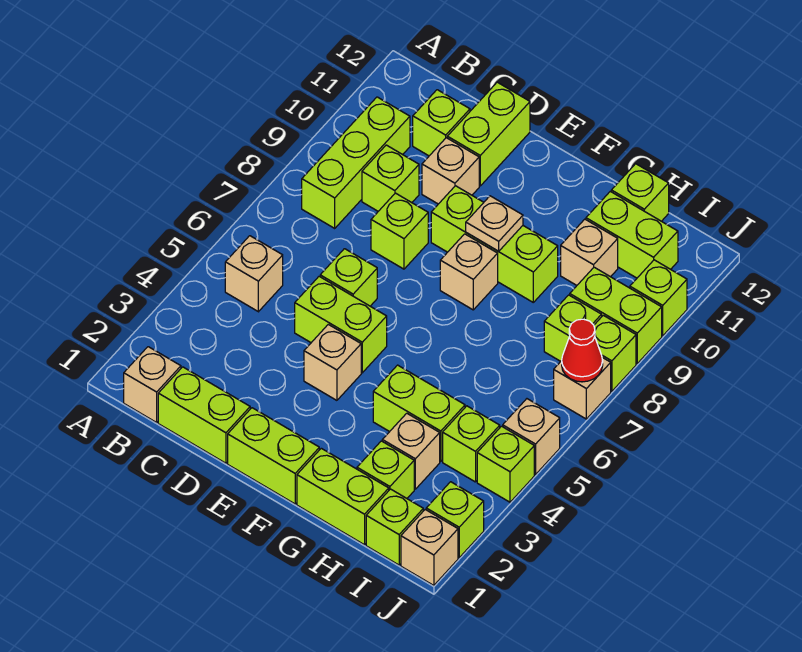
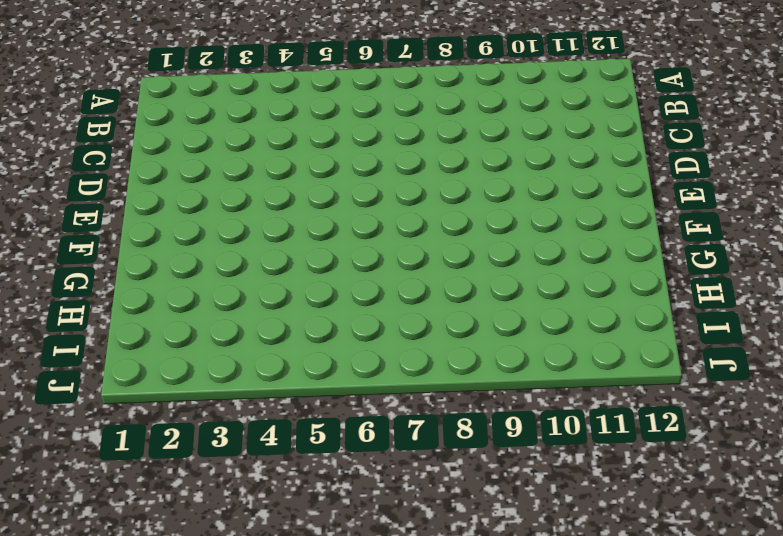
none -> tan 1x1 brick [124,347,181,422]
none -> tan 1x1 brick [225,236,283,312]
none -> lime 1x3 brick [302,97,410,228]
none -> lime 1x2 brick [158,367,250,463]

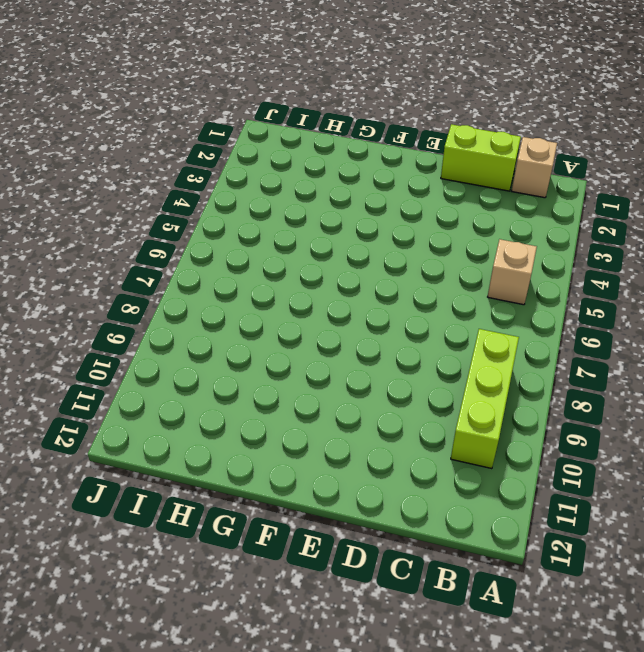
none -> lime 1x1 brick [362,145,419,211]
none -> lime 1x1 brick [413,90,470,156]
none -> lime 1x2 brick [295,276,387,373]
none -> lime 1x1 brick [320,249,377,306]

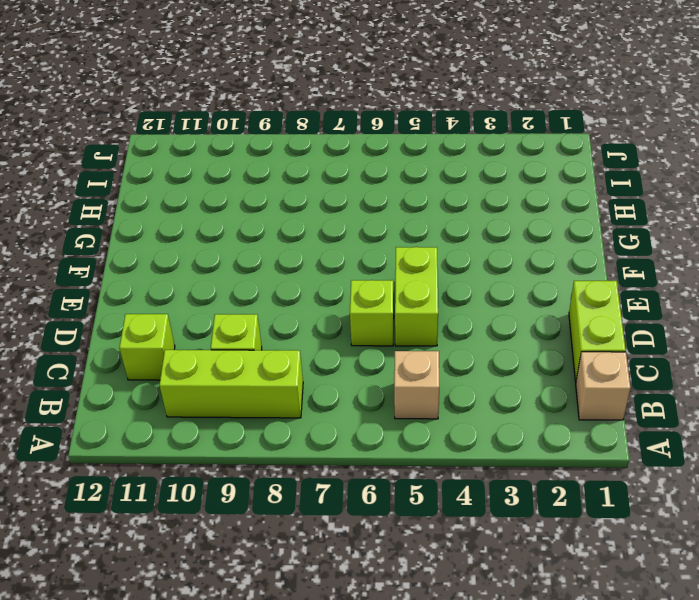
none -> lime 1x1 brick [371,193,428,269]
none -> tan 1x1 brick [422,138,479,204]
none -> lime 1x2 brick [447,82,530,186]
none -> lime 1x2 brick [228,408,319,504]

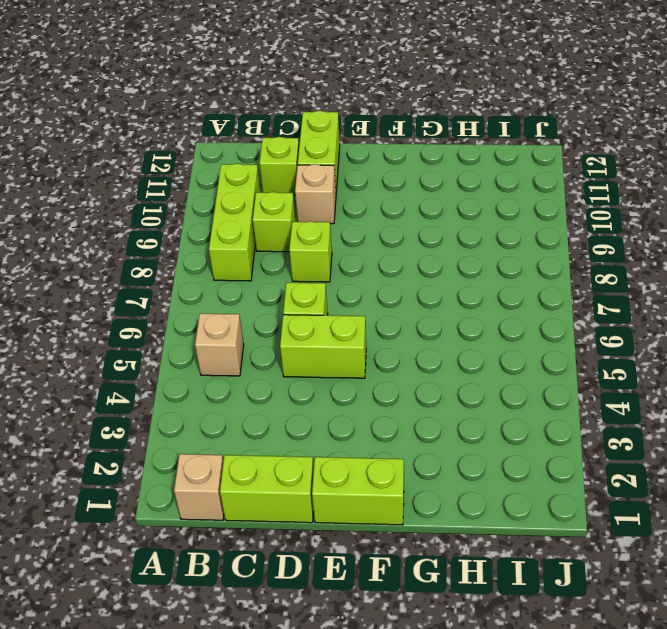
none -> tan 1x1 brick [304,324,361,400]
none -> lime 1x3 brick [431,186,558,302]
none -> tan 1x1 brick [440,234,498,310]
none -> lime 1x2 brick [297,448,389,545]

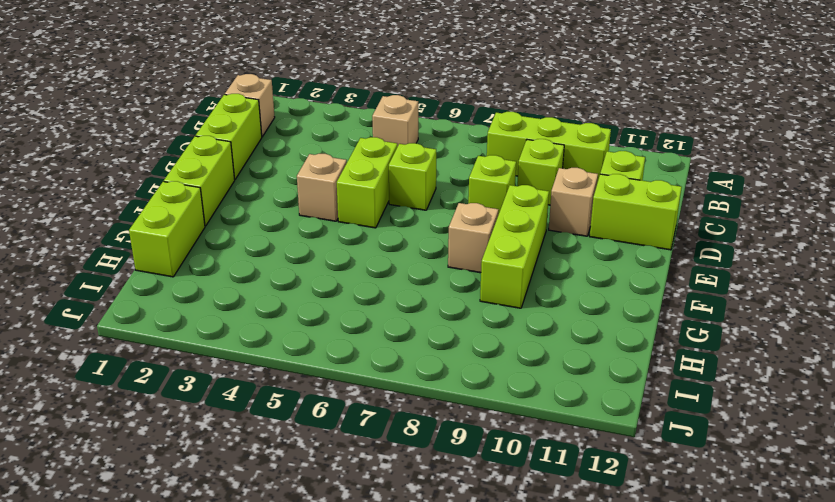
none -> lime 1x2 brick [373,365,465,462]
none -> lime 1x1 brick [357,441,414,498]
none -> tan 1x1 brick [382,413,440,489]
none -> tan 1x1 brick [561,219,618,285]

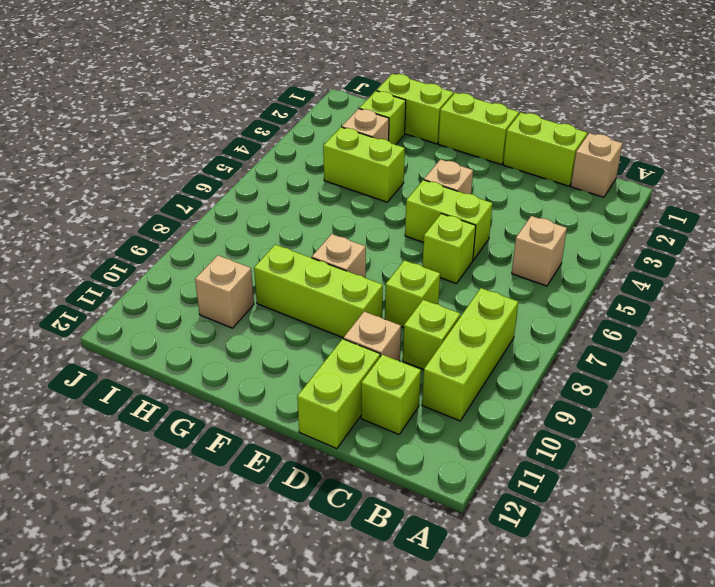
none -> lime 1x2 brick [586,191,678,278]
none -> lime 1x1 brick [611,164,669,221]
none -> lime 1x1 brick [366,489,423,565]
none -> lime 1x1 brick [443,406,500,482]

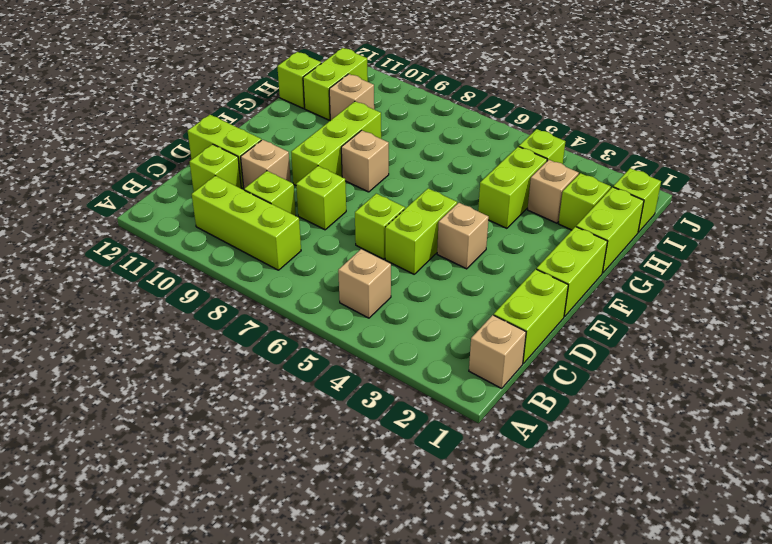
none -> lime 1x1 brick [544,295,602,361]
none -> lime 1x2 brick [570,267,662,363]
none -> tan 1x1 brick [401,510,458,586]
none -> lime 1x1 brick [426,482,484,558]

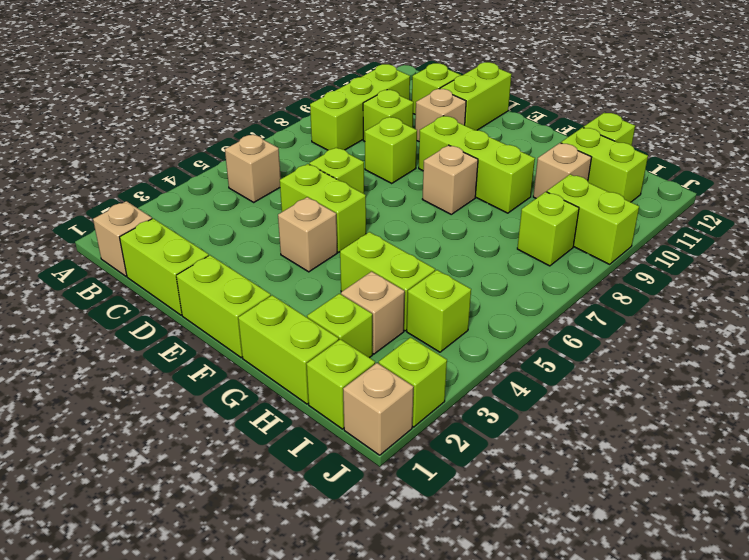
none -> lime 1x1 brick [477,426,534,502]
none -> tan 1x1 brick [503,399,560,475]
none -> tan 1x1 brick [554,357,611,419]
none -> lime 1x1 brick [594,315,636,391]

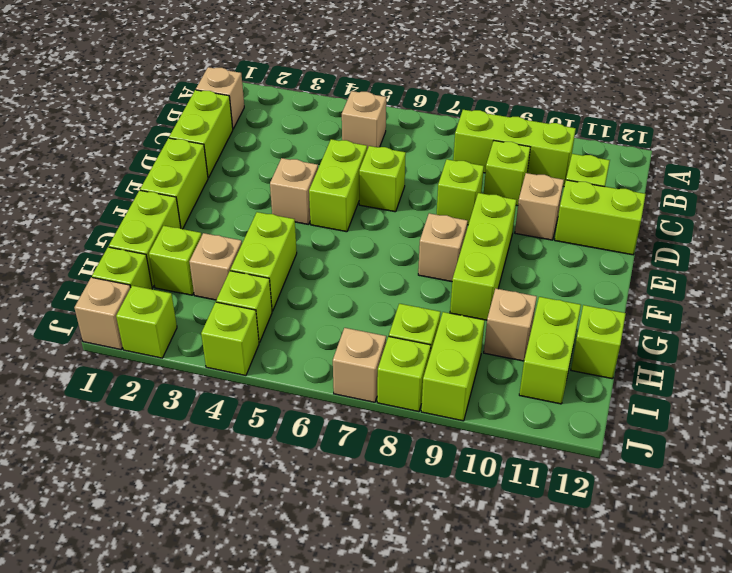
none -> tan 1x1 brick [503,399,560,475]
none -> lime 1x1 brick [630,260,687,336]
none -> tan 1x1 plate [466,196,523,251]
none -> red 1x1 cone [562,319,603,382]

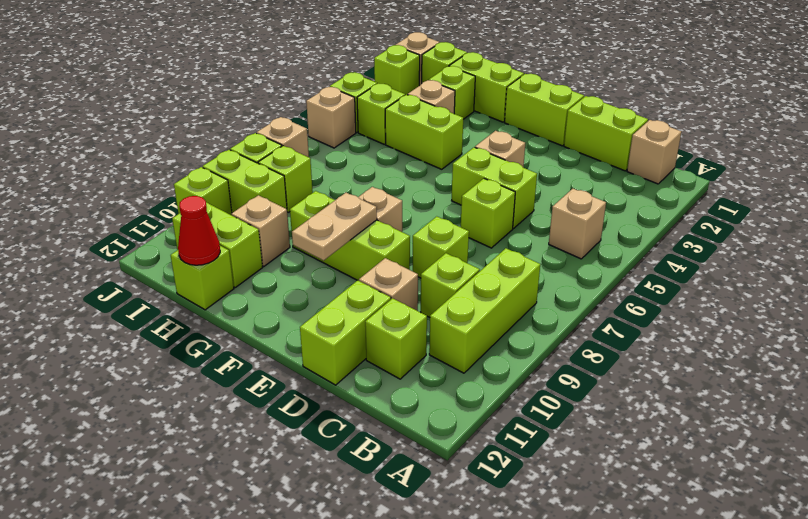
tan 1x2 plate [292,192,377,260] -> tan 1x1 plate [466,196,523,251]
red 1x1 cone [178,196,220,265] -> red 1x1 cone moved to [562,319,603,382]

